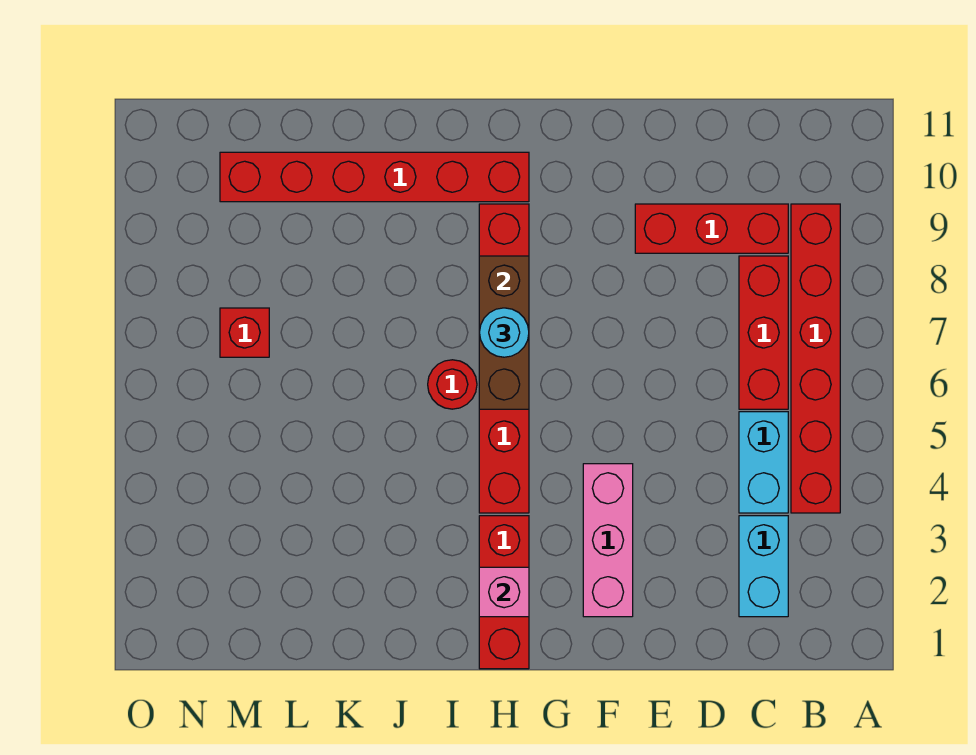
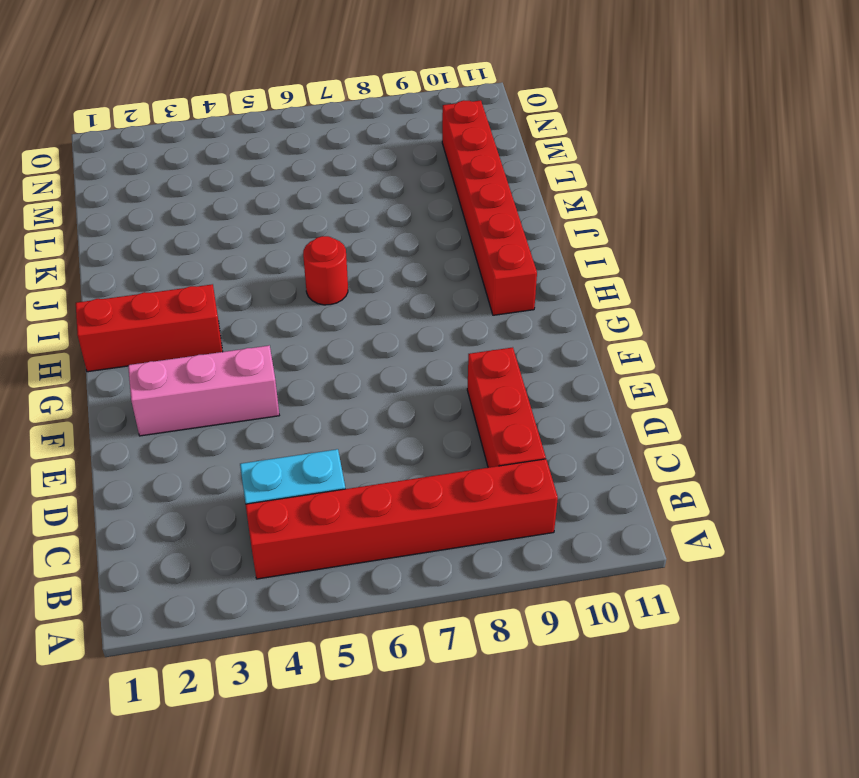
none -> cyan 1x2 brick [739,516,788,617]
none -> red 1x3 brick [739,256,788,409]
none -> red 1x6 brick [479,204,529,513]

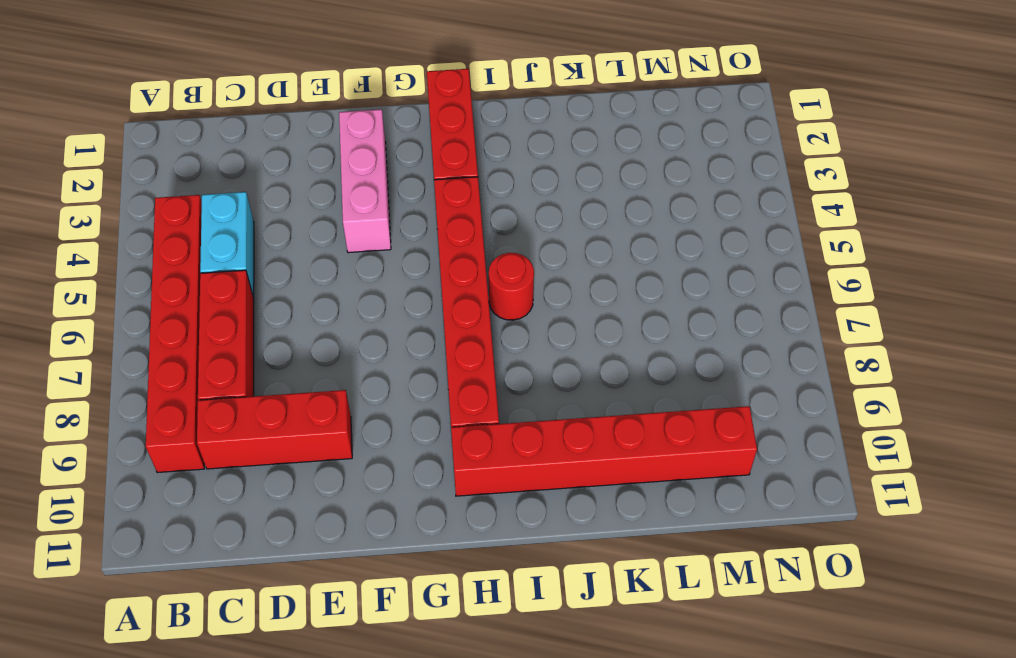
none -> cyan 1x2 brick [739,516,788,617]
none -> red 1x1 brick [220,308,269,357]
none -> pink 1x1 brick [479,567,529,617]

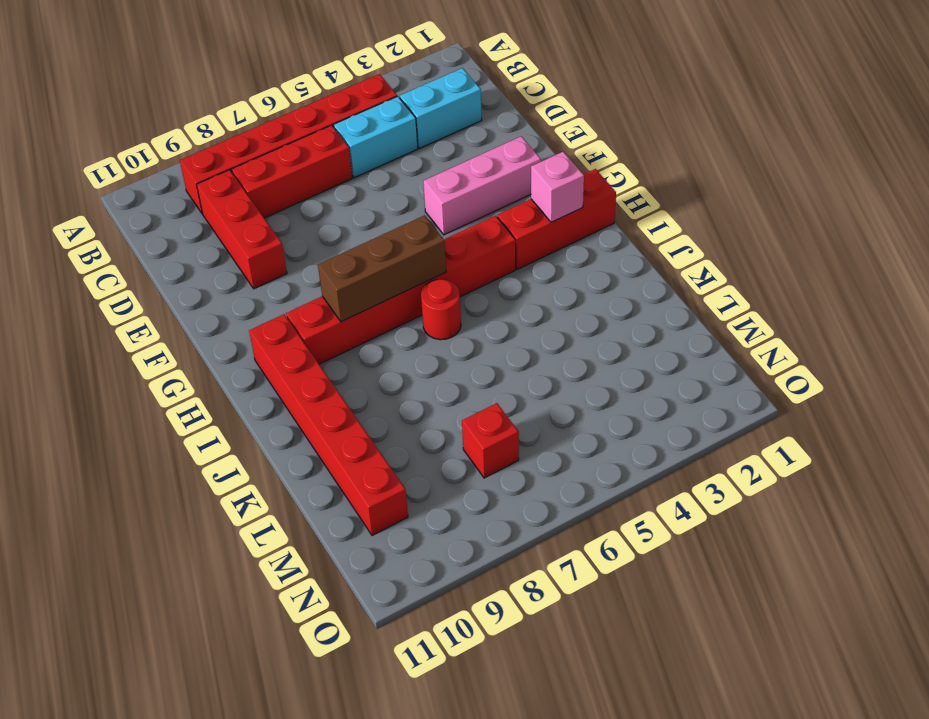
none -> cyan 1x1 round brick [480,308,529,357]

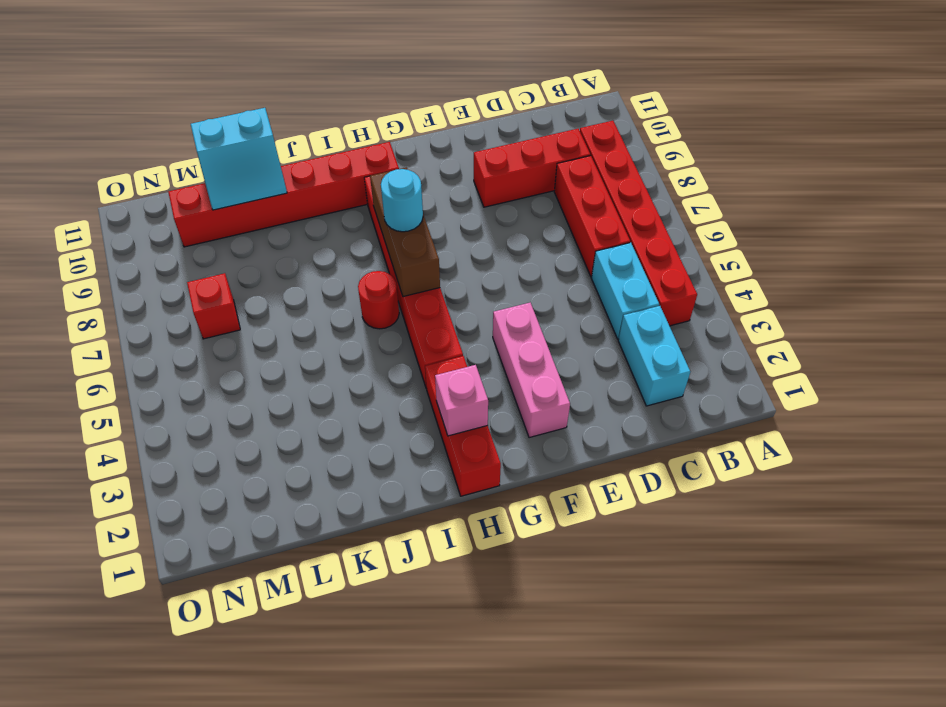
cyan 2x2 slope [191,108,287,210] -> none

